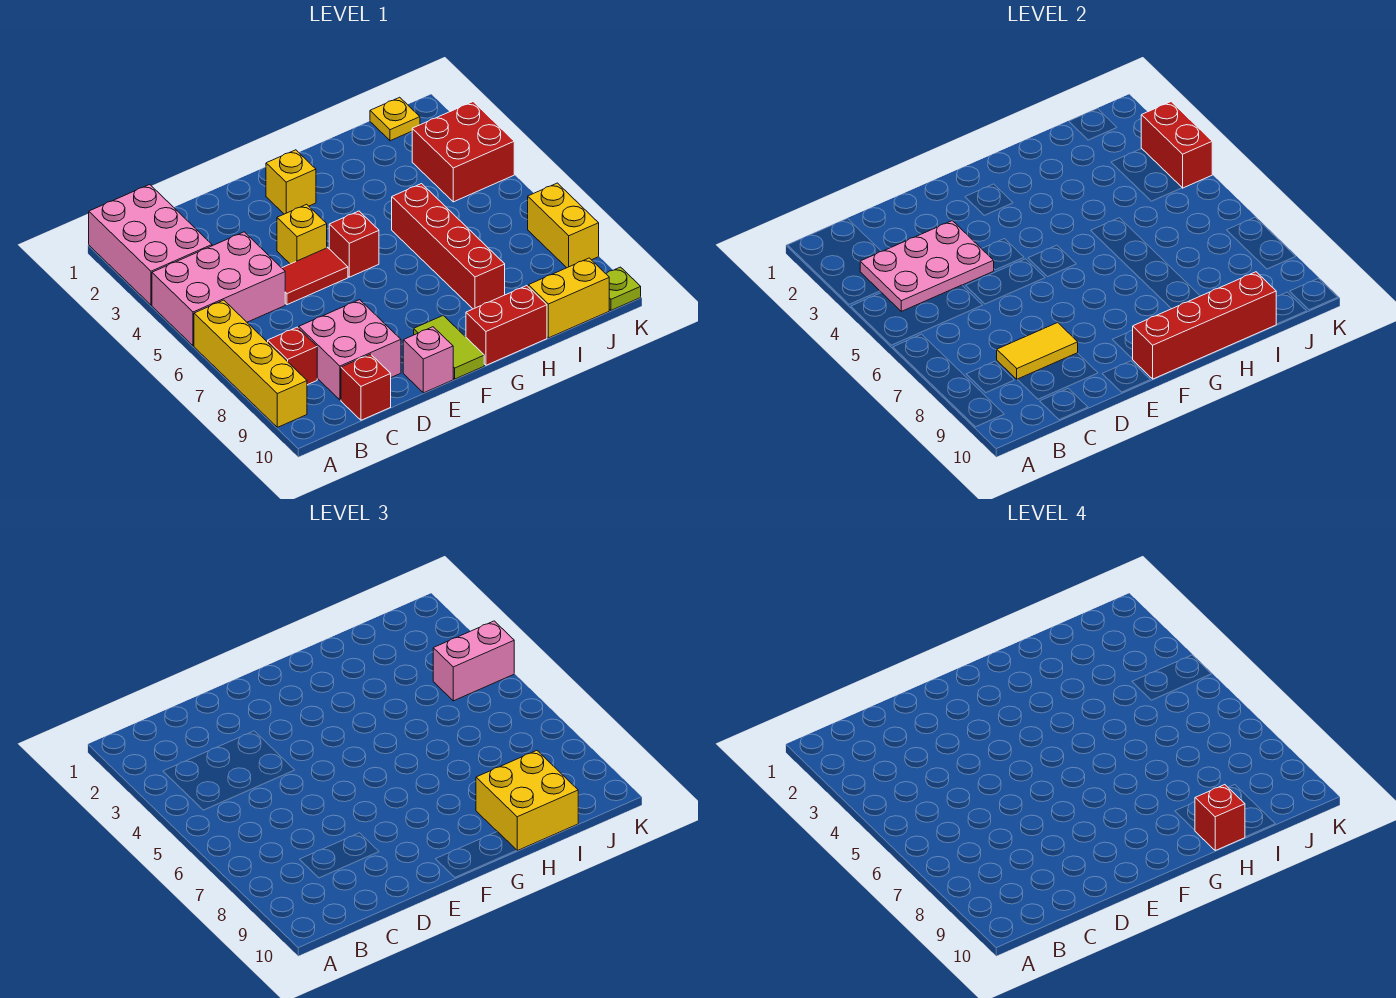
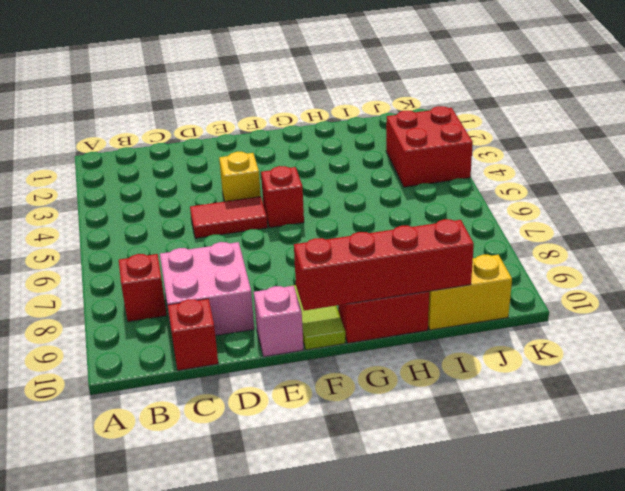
none -> pink 2x3 brick [89,185,212,305]
none -> pink 2x3 brick [152,232,285,346]
none -> yellow 1x4 brick [194,300,307,427]

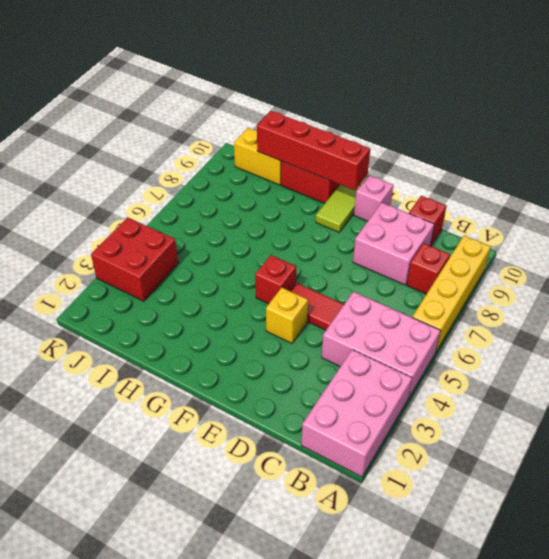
none -> yellow 1x1 brick [266,150,316,214]
none -> red 1x4 brick [392,184,505,309]
none -> yellow 1x1 plate [370,97,420,141]

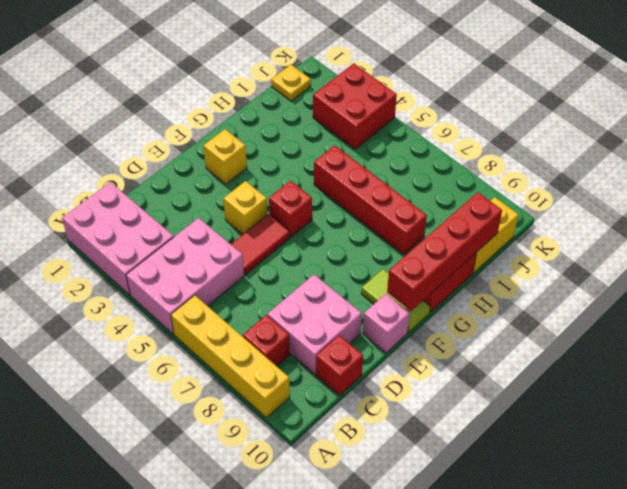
none -> yellow 1x2 brick [528,183,599,268]
none -> lime 1x1 plate [606,267,641,310]
none -> pink 2x3 plate [860,221,994,311]

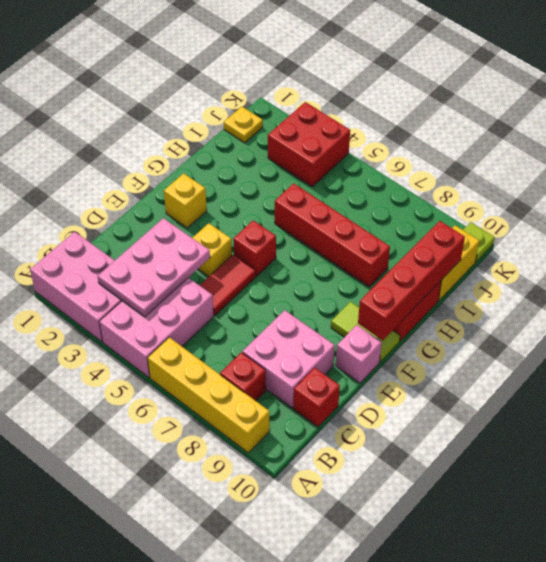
none -> yellow 1x2 brick [528,183,599,268]
none -> yellow 1x2 tile [997,323,1078,379]
none -> red 1x2 brick [1141,102,1212,188]

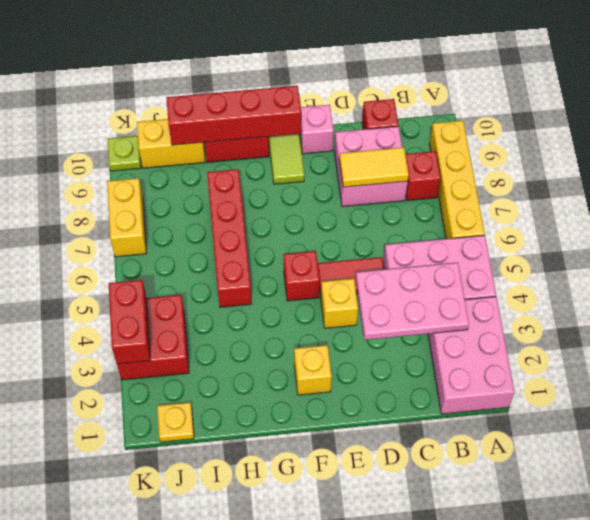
none -> yellow 2x2 brick [476,751,578,851]
none -> pink 1x2 brick [433,621,514,701]
none -> red 1x1 brick [1195,785,1245,851]

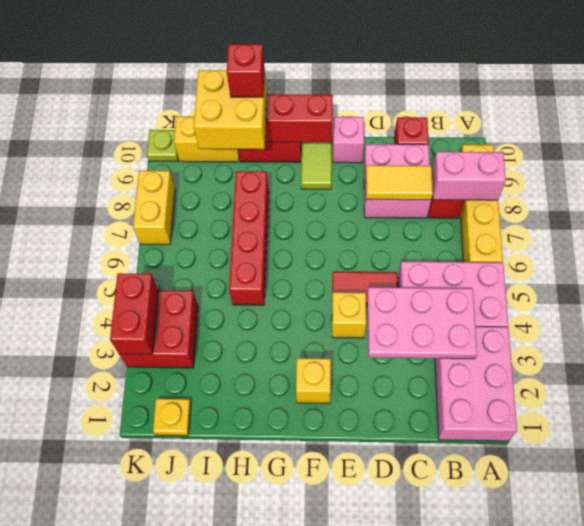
pink 1x2 brick [432,152,506,200] -> pink 1x2 brick moved to [433,621,514,701]
none -> red 1x1 brick [329,211,379,277]

